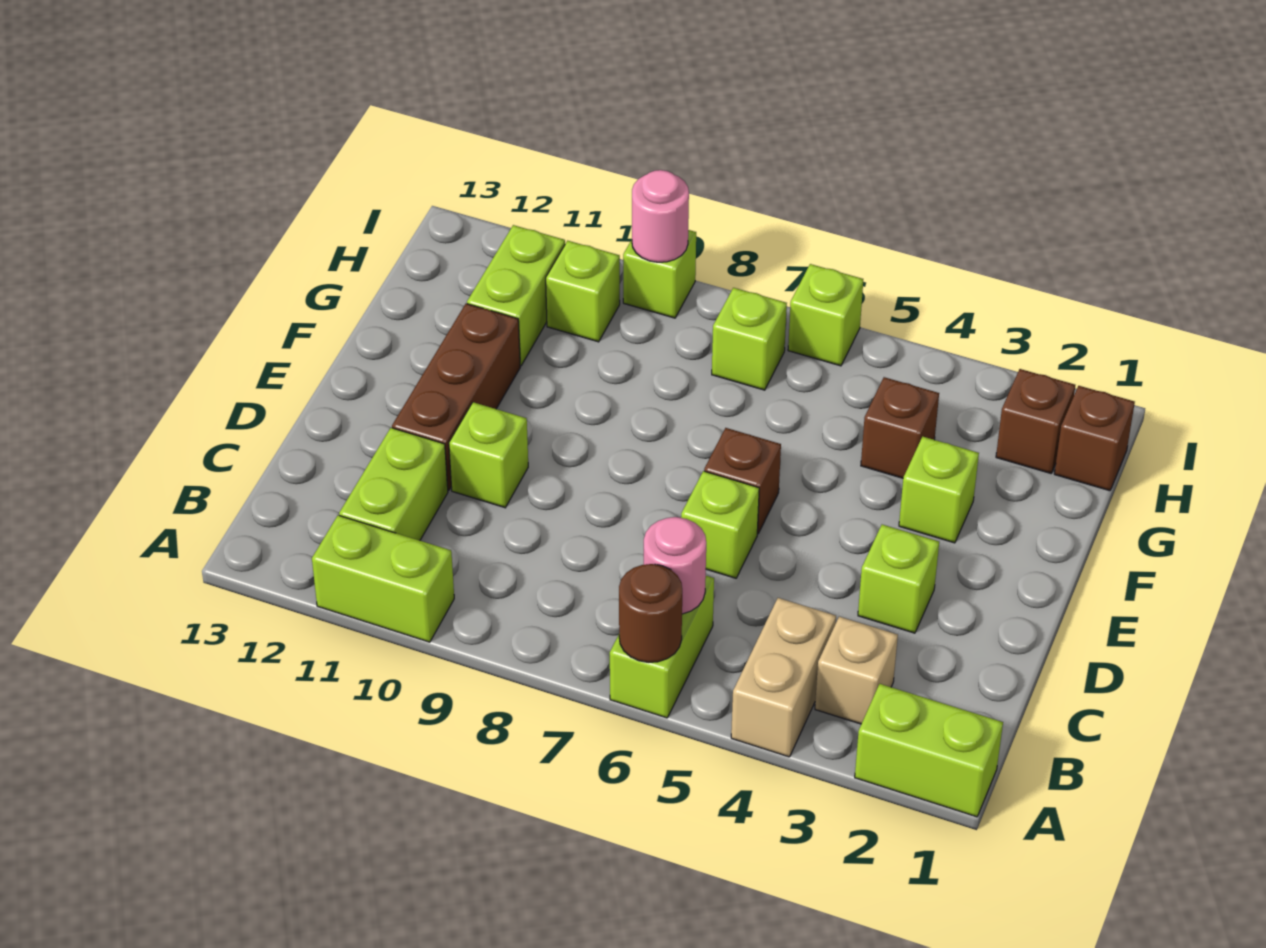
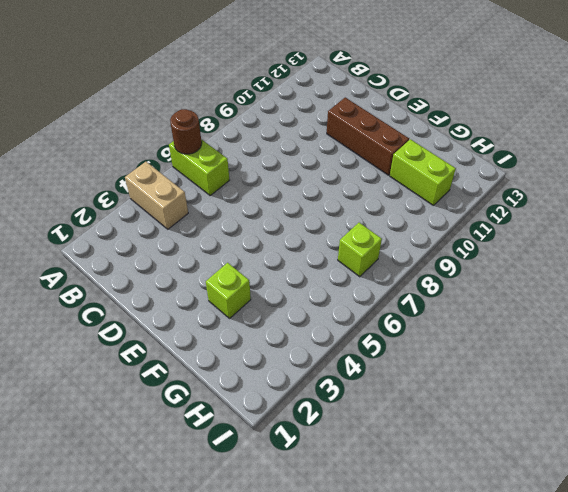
none -> lime 1x2 brick [855,684,1003,817]
none -> lime 1x2 brick [312,515,454,642]
none -> tan 1x1 brick [815,617,898,724]

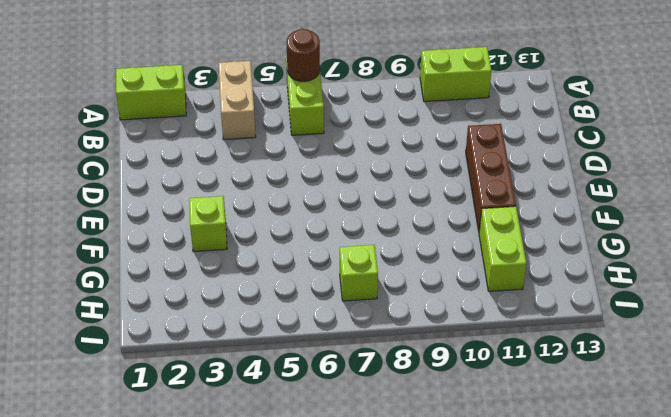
none -> tan 1x1 brick [815,617,898,724]
none -> lime 1x2 brick [339,428,448,540]
none -> lime 1x1 brick [858,525,939,633]

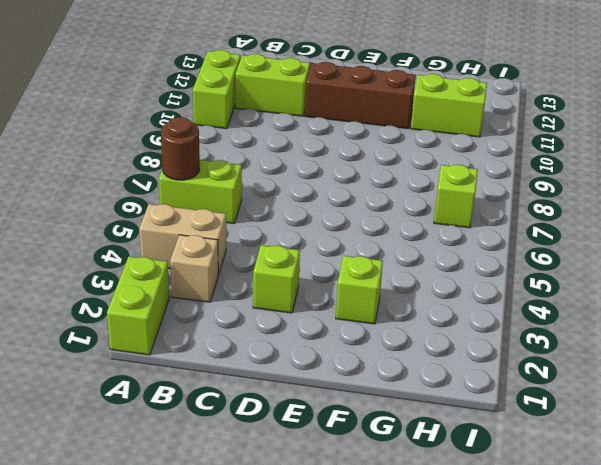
none -> lime 1x1 brick [681,471,759,578]
none -> lime 1x1 brick [449,402,528,508]
none -> brown 1x1 brick [704,428,781,534]

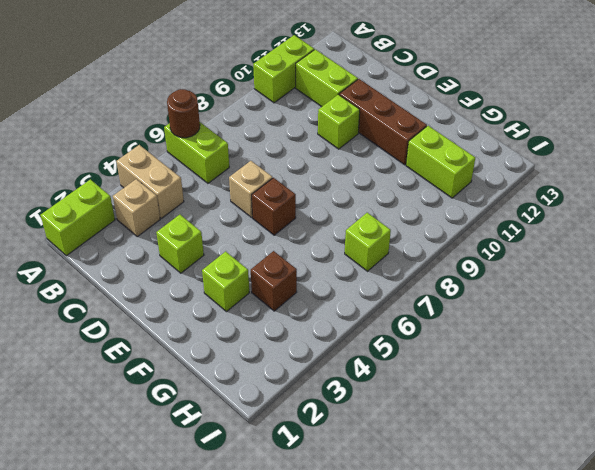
tan 1x1 brick [229,161,272,217] -> lime 1x1 brick [681,471,759,578]
none -> brown 1x1 brick [1054,386,1135,491]
none -> brown 1x1 brick [996,369,1075,473]
none -> lime 1x1 brick [546,241,620,342]

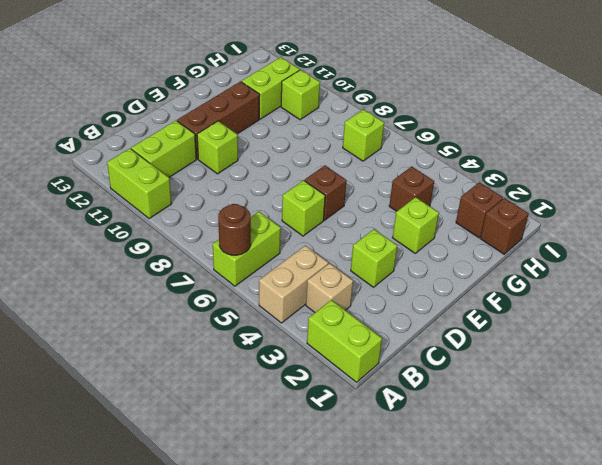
none -> lime 1x1 brick [788,264,863,366]
none -> lime 1x1 brick [623,230,696,318]
none -> pink 1x1 round brick [644,517,706,614]

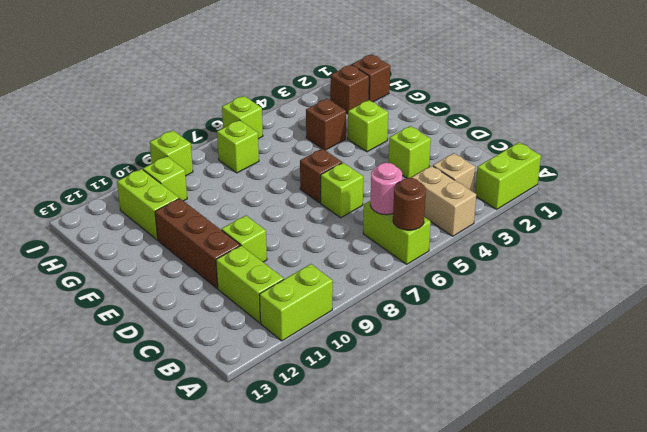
none -> pink 1x1 round brick [632,170,689,262]

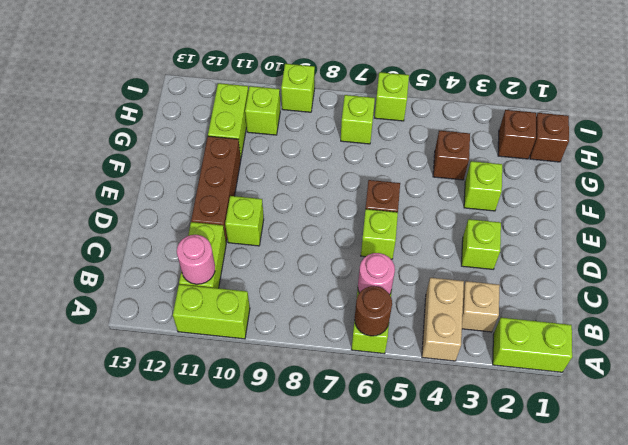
pink 1x1 round brick [177,235,215,284] -> pink 1x1 round brick moved to [632,170,689,262]

